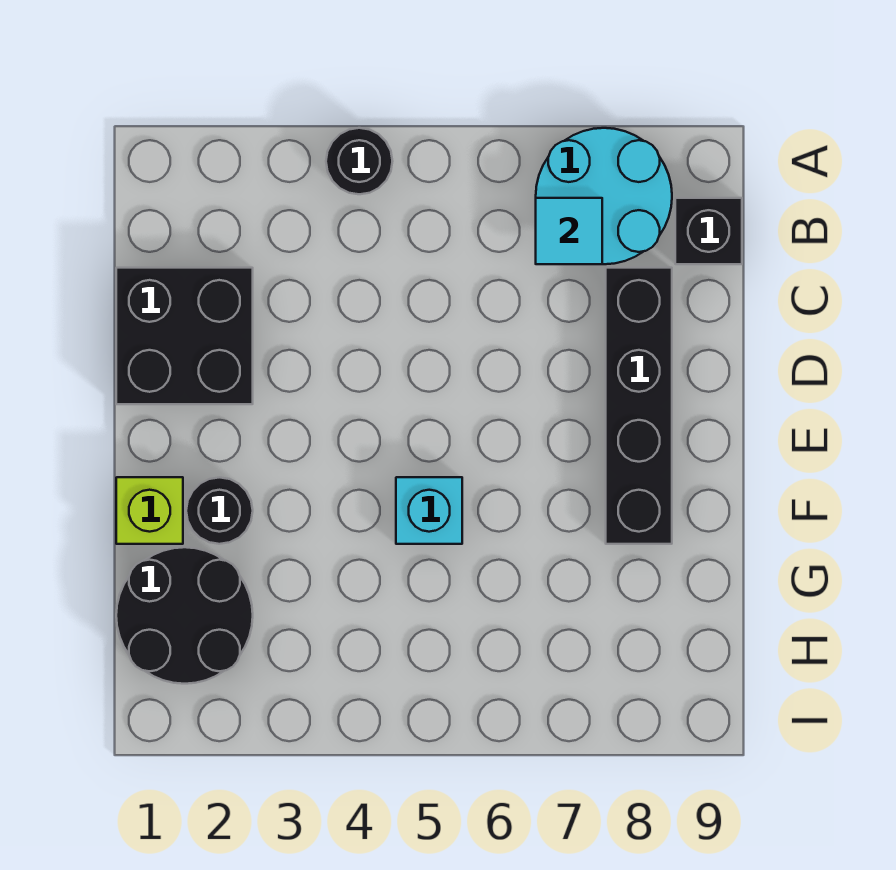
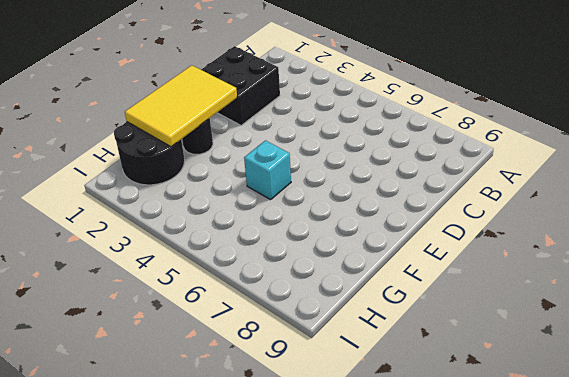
yellow 2x3 tile [125,65,237,147] -> none
none -> black 1x1 round brick [326,128,393,194]
none -> cyan 2x2 round brick [536,128,672,264]

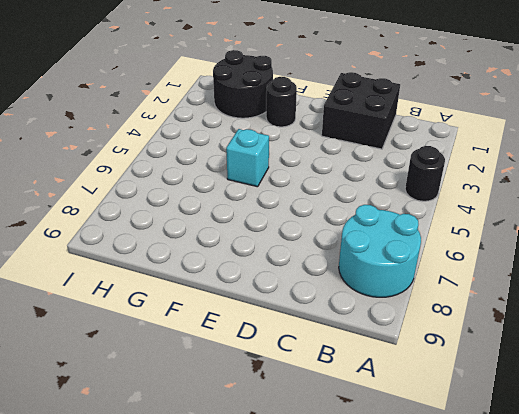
none -> black 1x1 brick [675,198,742,264]
none -> black 1x4 brick [606,268,672,544]

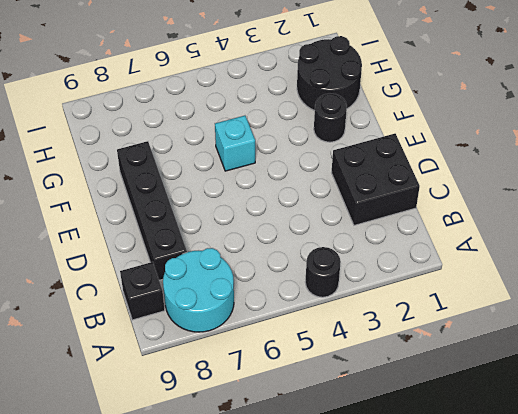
none -> lime 1x1 brick [116,477,183,544]
none -> cyan 1x1 tile [536,198,602,264]

